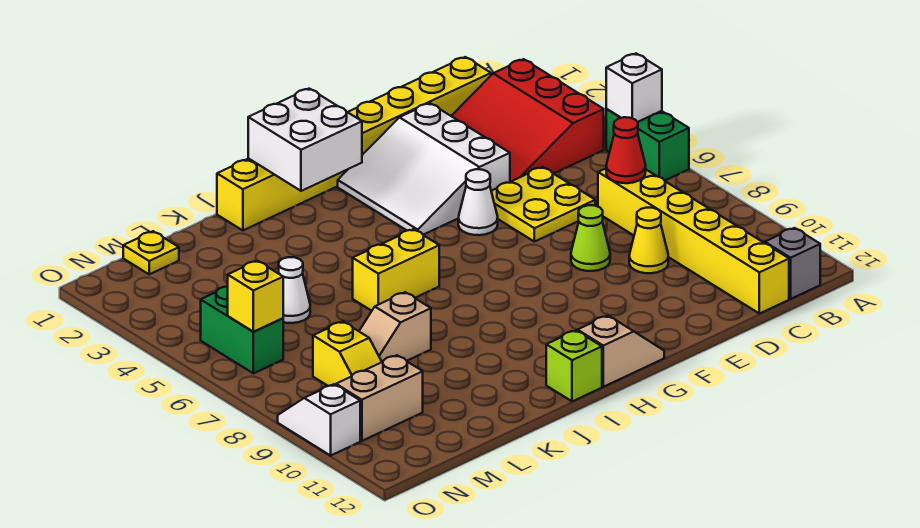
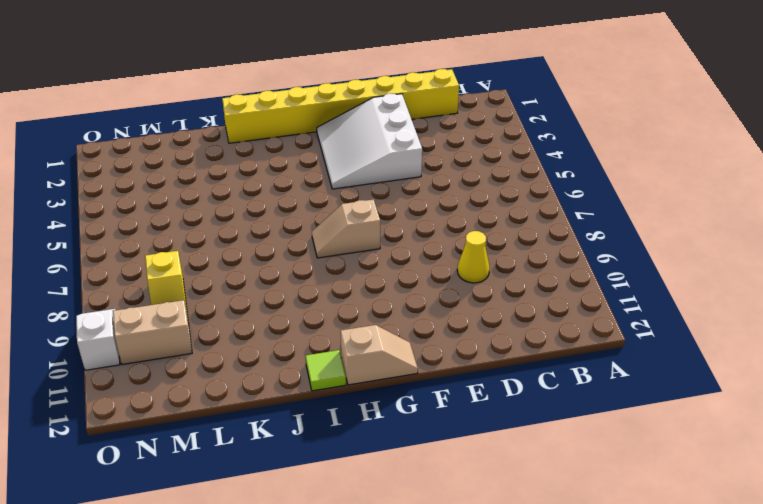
tan 1x2 slope [312,199,380,258] -> tan 1x2 slope moved to [359,292,431,362]
lime 1x1 tile [305,350,346,391] -> lime 1x1 brick [546,331,602,401]
none -> green 1x2 brick [606,109,689,181]
none -> red 3x3 slope [452,59,604,182]
none -> grey 1x1 brick [765,228,820,299]

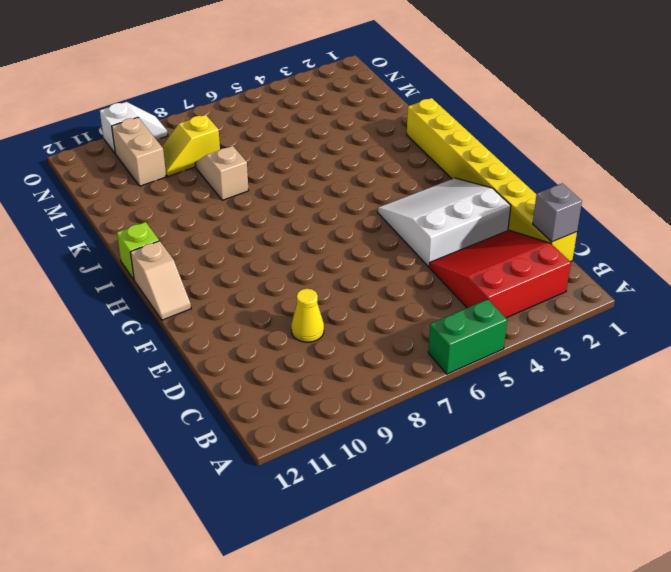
grey 1x1 brick [533,183,582,242] -> grey 1x1 brick moved to [765,228,820,299]
none -> yellow 1x6 brick [598,169,789,314]
none -> yellow 2x2 plate [491,167,595,242]
none -> lime 1x1 cone [571,205,610,271]

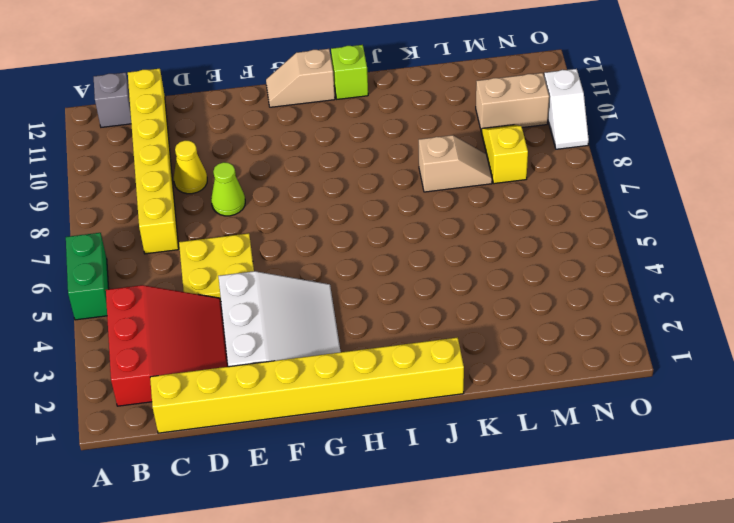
none -> white 1x1 cone [458,169,498,235]
none -> yellow 1x2 brick [353,229,439,311]
none -> white 1x1 cone [279,257,310,323]

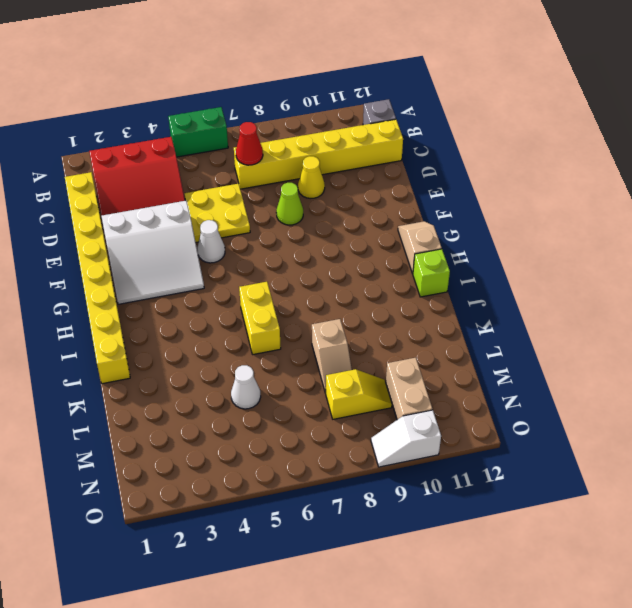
none -> yellow 1x1 plate [123,231,179,274]
none -> green 1x2 brick [201,287,283,373]
none -> white 1x1 brick [606,54,662,122]

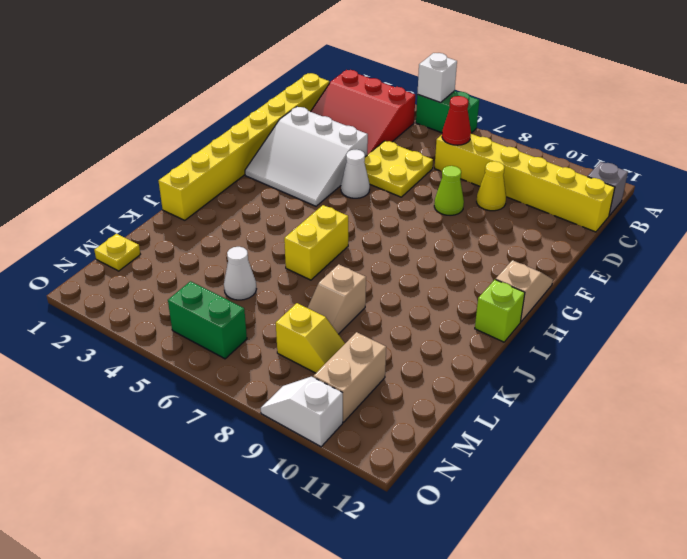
none -> white 2x2 brick [248,89,362,191]
none -> yellow 1x1 brick [228,261,283,332]

